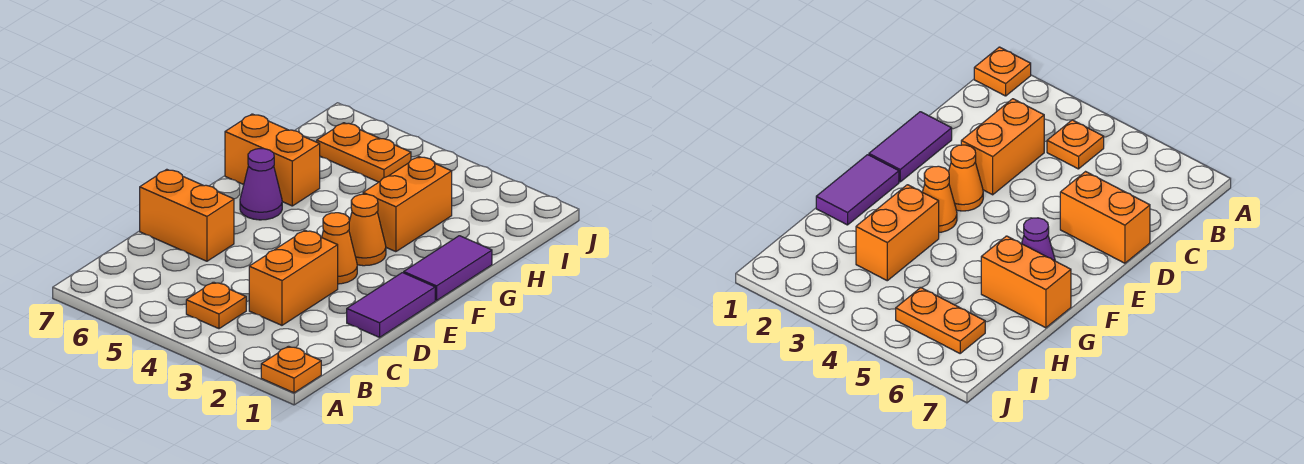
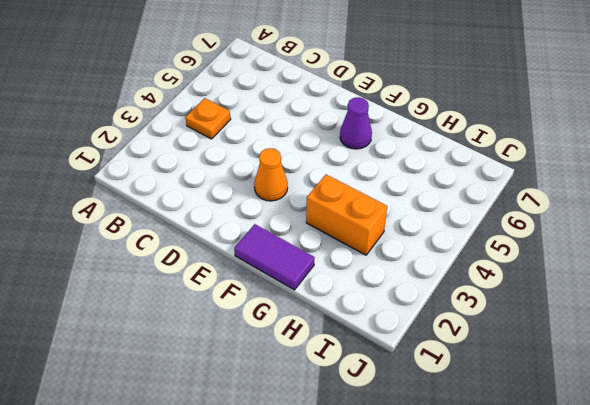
none -> orange 1x1 plate [261,346,321,393]
none -> orange 1x2 brick [249,230,338,325]
none -> purple 1x2 tile [347,273,435,337]

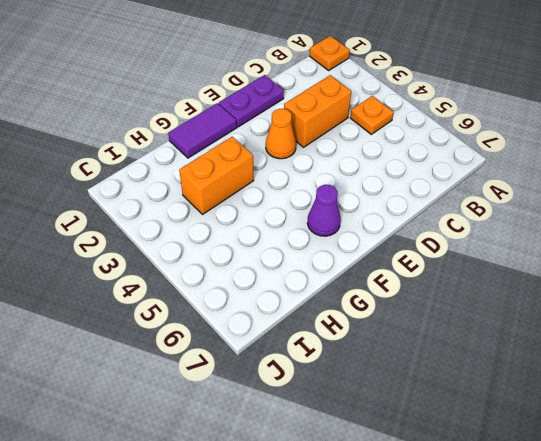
purple 1x2 plate [219,75,284,127] -> purple 1x2 tile [347,273,435,337]
none -> orange 1x2 brick [140,169,234,261]
none -> orange 1x1 cone [349,194,386,266]
none -> orange 1x2 brick [225,114,320,206]

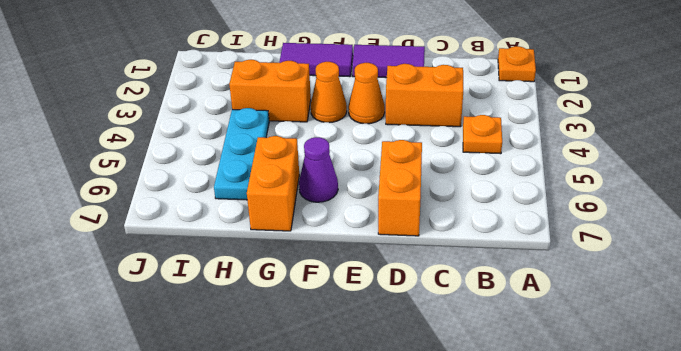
cyan 1x3 plate [214,108,269,200] -> none
none -> orange 1x2 plate [317,123,411,182]

